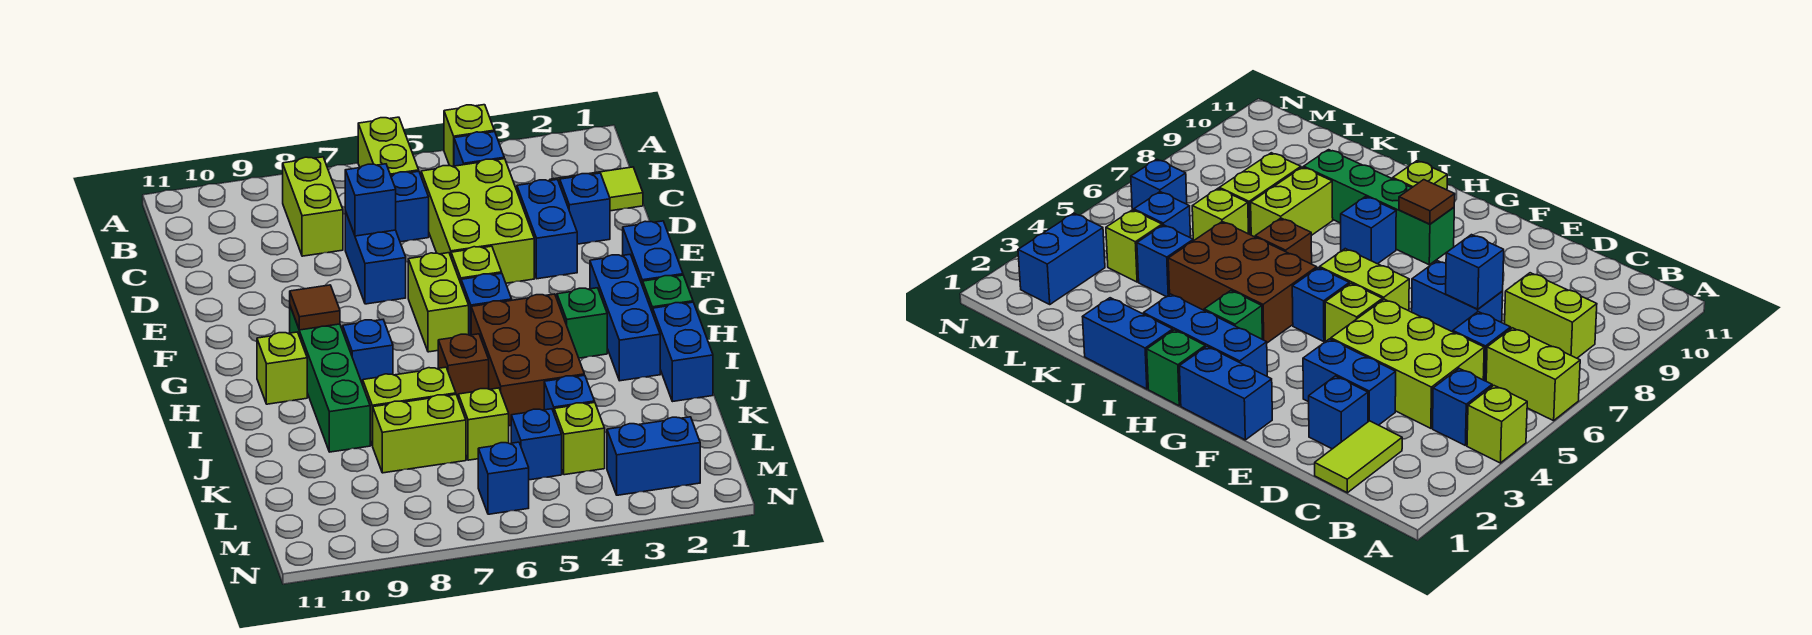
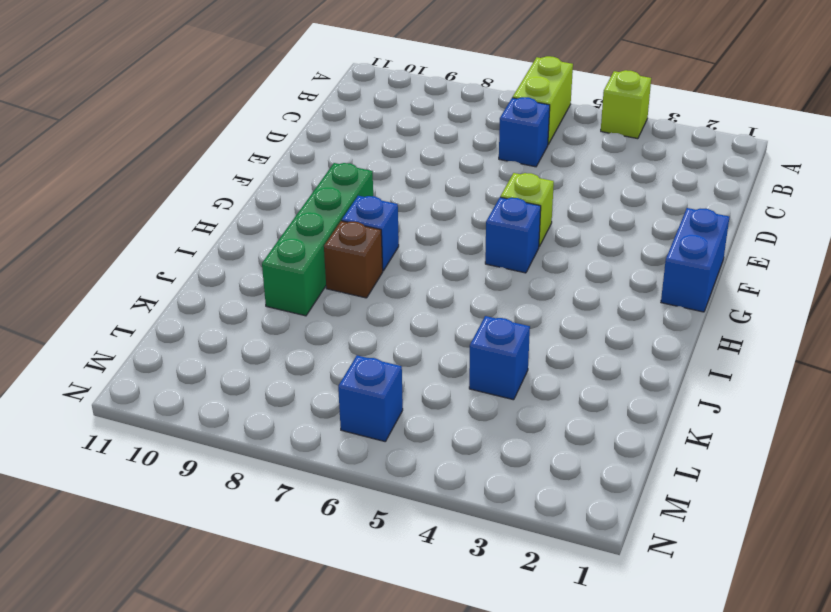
brown 1x1 brick [324,221,383,298] -> brown 1x1 brick moved to [438,334,489,397]
none -> blue 1x1 brick [454,132,504,166]
none -> lime 1x2 brick [283,157,343,256]
none -> lime 1x2 tile [550,167,643,211]
none -> lime 2x3 brick [421,159,534,283]

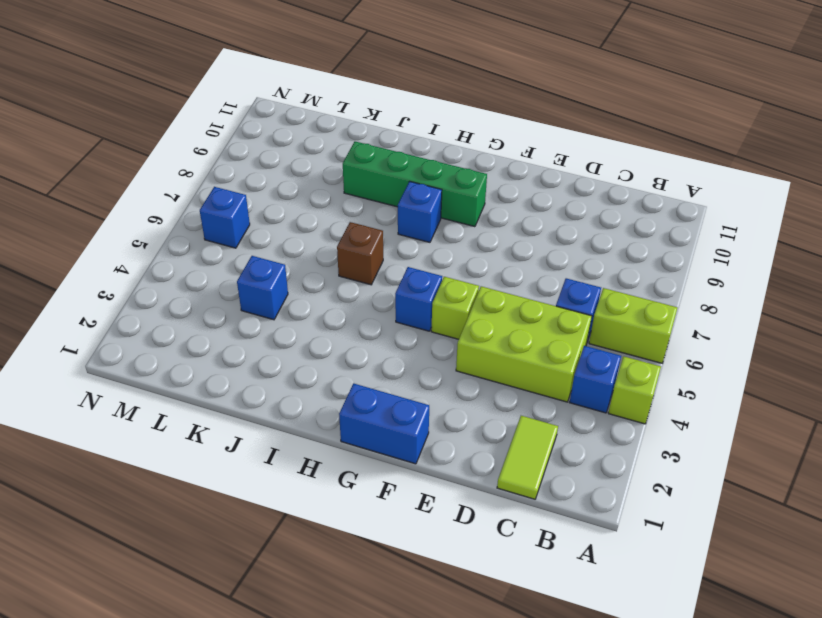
none -> lime 1x2 brick [283,157,343,256]
none -> blue 1x1 brick [560,173,610,244]
none -> blue 1x2 brick [517,180,577,279]
none -> blue 1x2 brick [345,211,406,304]

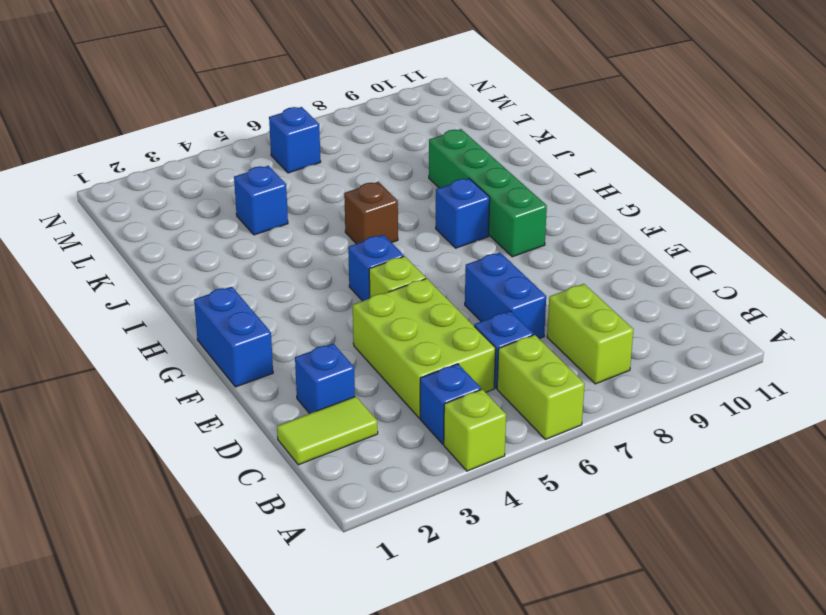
none -> blue 1x2 brick [517,180,577,279]
none -> lime 1x2 brick [408,253,469,352]
none -> blue 1x3 brick [590,255,660,381]
none -> green 1x1 brick [643,275,693,313]

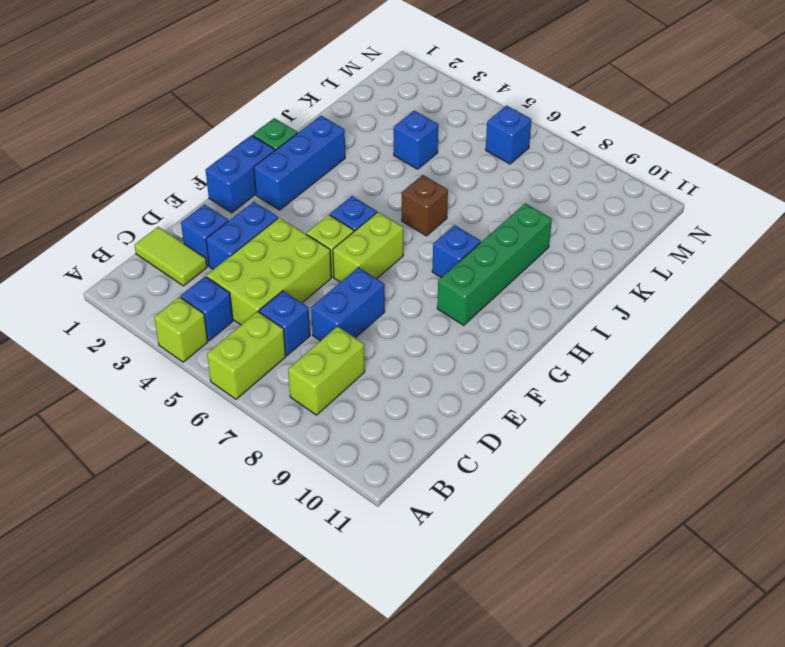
none -> green 1x1 brick [557,288,607,358]
none -> brown 2x3 brick [471,294,584,426]
none -> lime 1x1 brick [257,332,307,404]
none -> blue 1x2 brick [653,302,713,402]

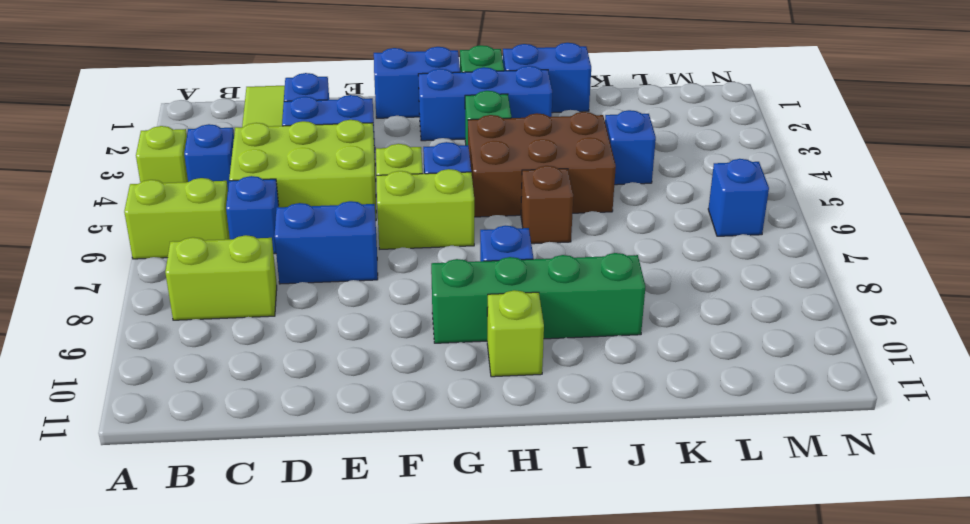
none -> lime 1x2 brick [363,367,456,446]
none -> lime 1x1 brick [458,388,509,460]
none -> lime 1x2 brick [373,394,466,473]
none -> lime 1x1 brick [554,402,605,475]

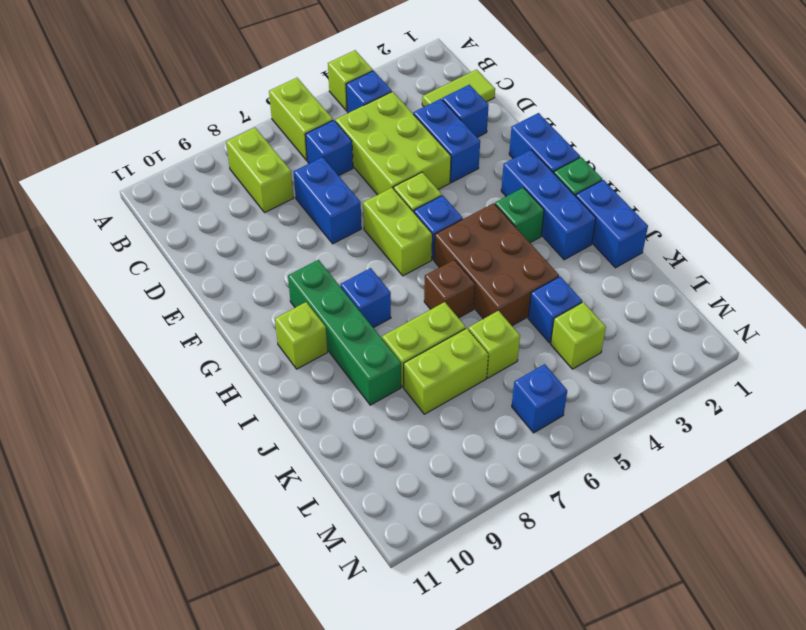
none -> blue 1x1 brick [511,409,562,480]
none -> blue 1x2 brick [607,417,700,495]
none -> blue 1x1 brick [345,164,396,236]
none -> brown 1x1 tile [290,285,340,330]

